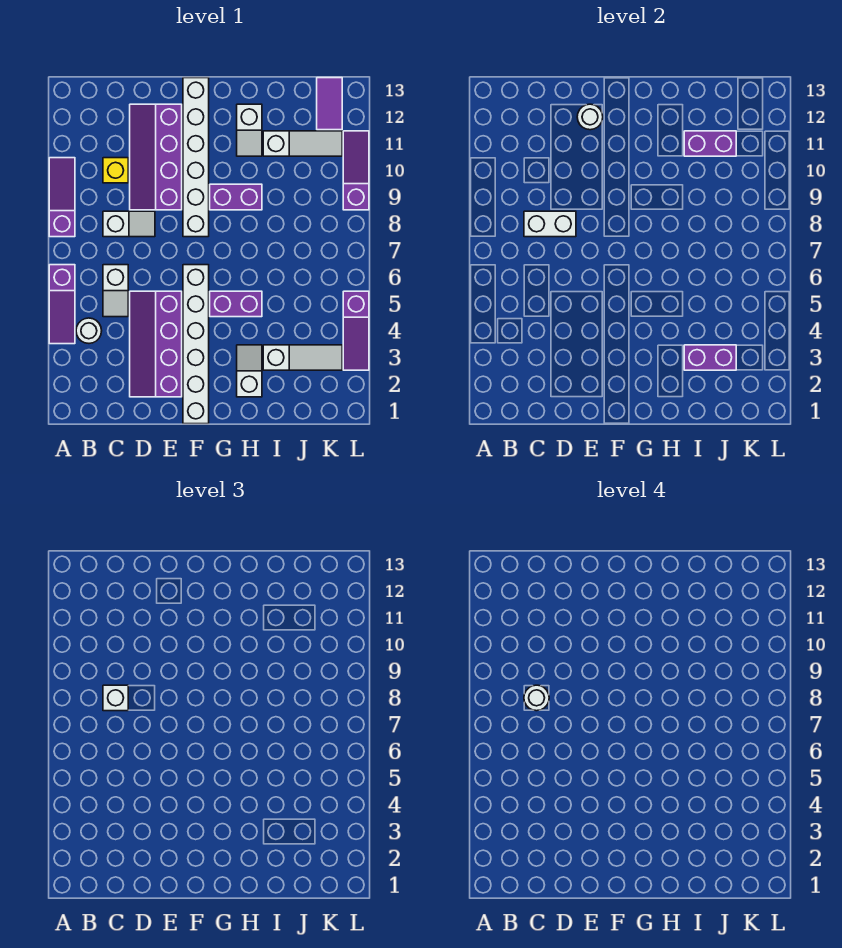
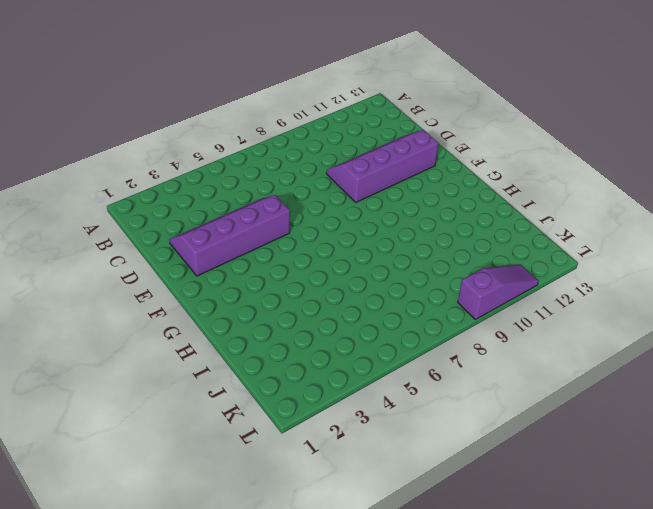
none -> purple 1x3 slope [49,265,75,344]
none -> purple 1x3 slope [49,158,75,237]
none -> white 1x1 round brick [76,318,102,343]

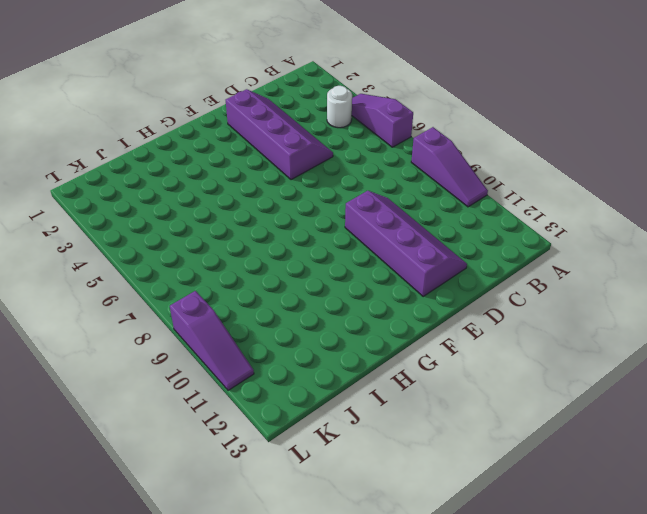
none -> white 1x2 slope [103,265,128,317]
none -> white 1x2 slope [103,211,155,237]
none -> yellow 1x1 brick [103,158,128,183]

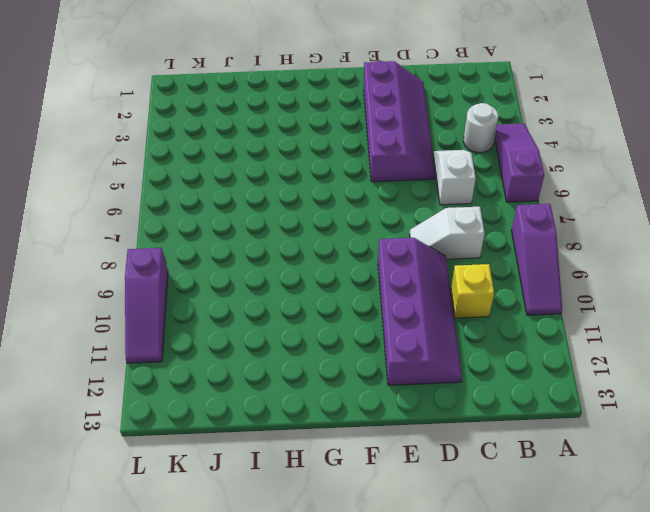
none -> white 1x6 brick [183,265,209,424]
none -> white 1x6 brick [183,78,209,237]
none -> purple 1x2 brick [210,291,262,317]

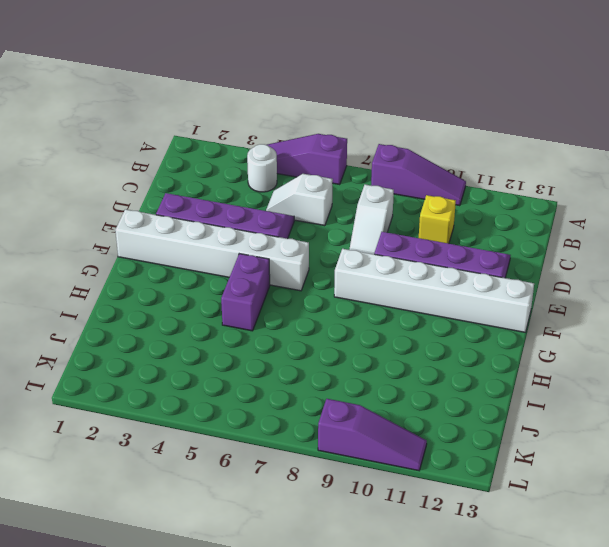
none -> purple 1x2 brick [210,184,262,210]
none -> white 1x2 slope [237,345,262,397]
none -> white 1x2 slope [237,104,262,156]

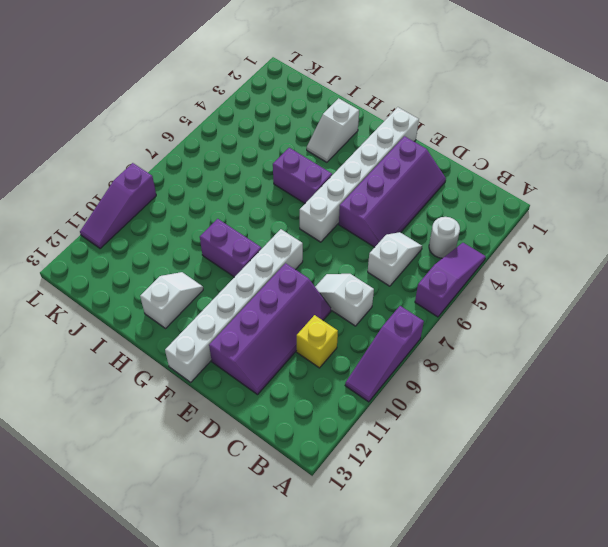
none -> white 1x3 slope [263,345,342,370]
none -> white 1x3 slope [263,131,342,156]
none -> purple 1x2 tile [317,78,342,130]

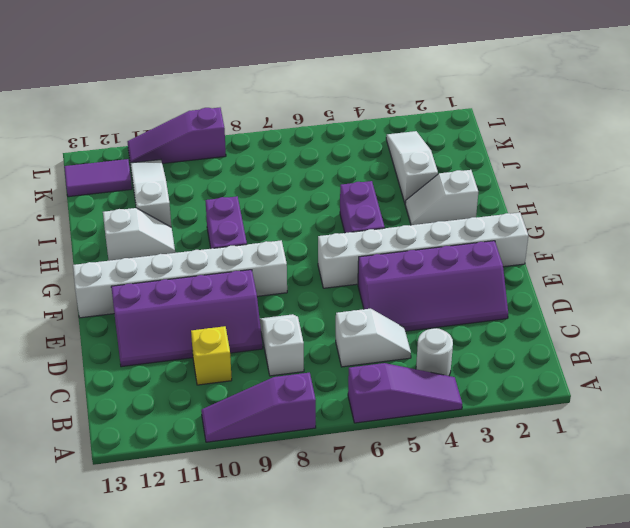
none -> purple 1x3 slope [343,291,369,370]
none -> white 1x2 brick [524,211,576,237]
none -> white 1x1 round brick [577,104,603,130]

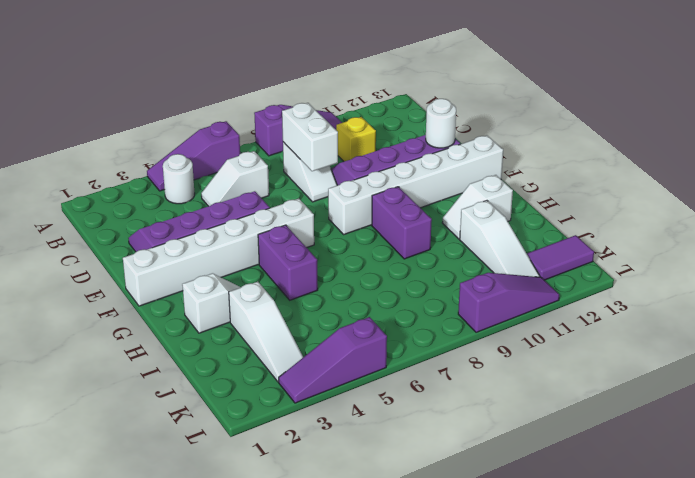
none -> purple 1x2 brick [684,345,736,370]
none -> purple 1x2 brick [684,131,736,156]
none -> white 1x1 brick [103,685,128,711]

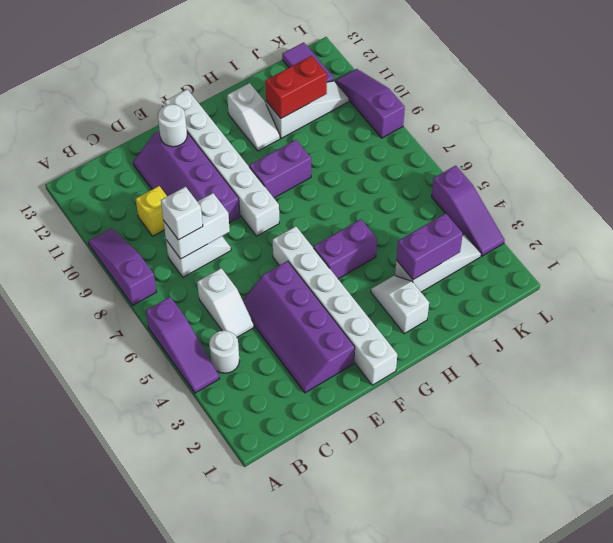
red 1x2 brick [265,56,327,118] -> purple 1x2 brick [684,131,736,156]
none -> white 1x1 round brick [524,685,549,711]

